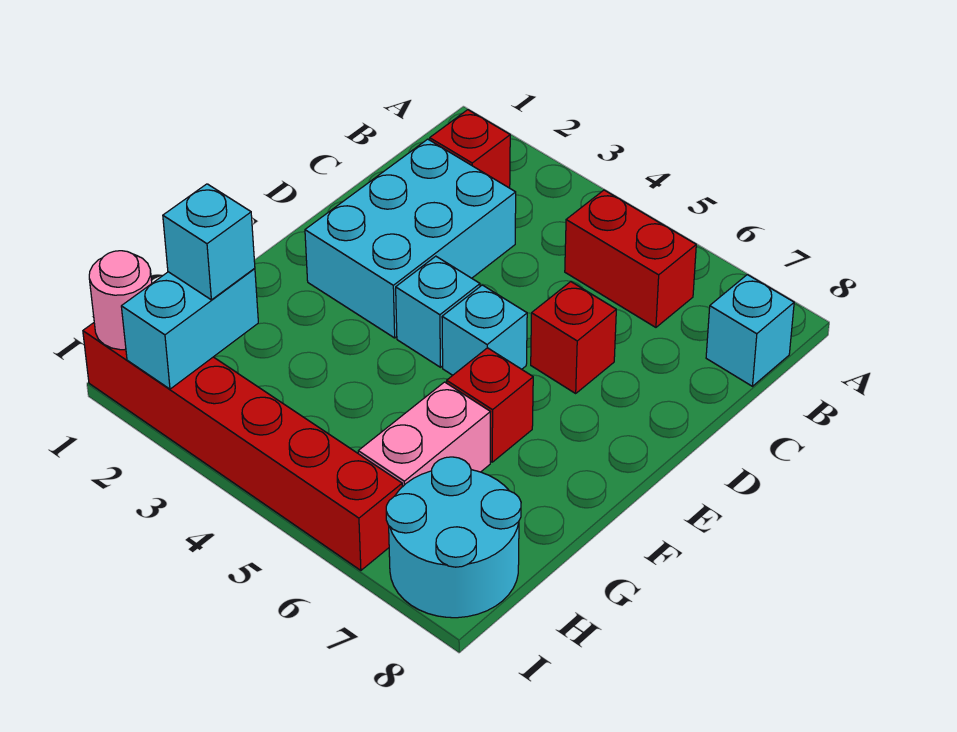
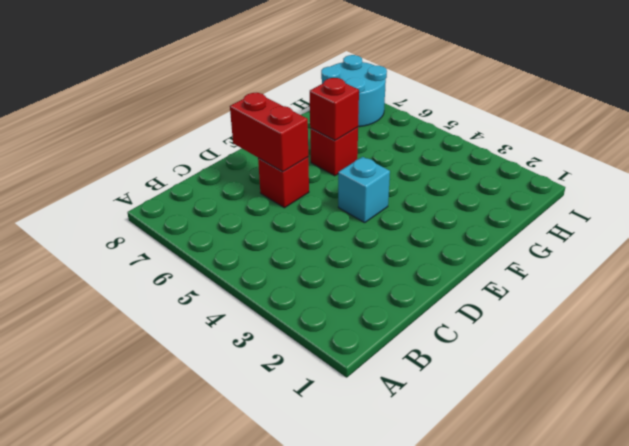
red 1x2 brick [230,93,308,172] -> red 1x2 brick moved to [565,190,696,327]
red 1x1 brick [310,78,359,140] -> red 1x1 brick moved to [430,110,510,188]
none -> cyan 1x1 brick [706,275,794,386]
none -> cyan 2x3 brick [305,139,516,338]
none -> cyan 1x1 brick [442,285,527,375]

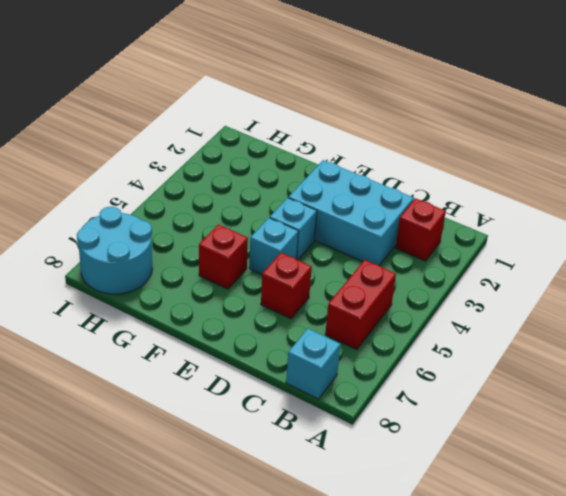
none -> pink 1x2 brick [358,382,490,487]
none -> red 1x6 brick [83,323,402,570]
none -> cyan 1x2 brick [121,268,258,389]

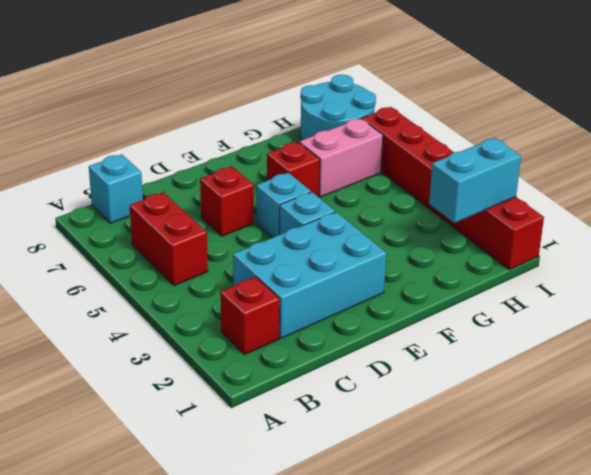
none -> pink 1x1 round brick [89,251,152,350]
none -> cyan 1x1 brick [163,184,255,300]

